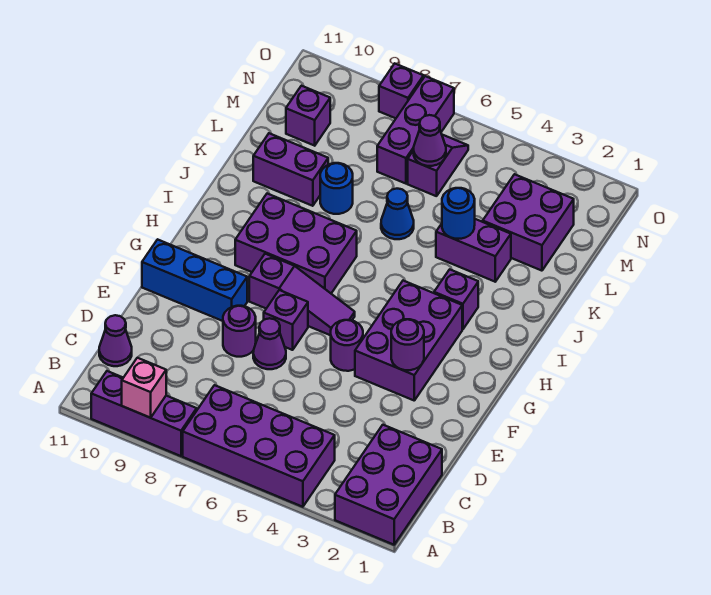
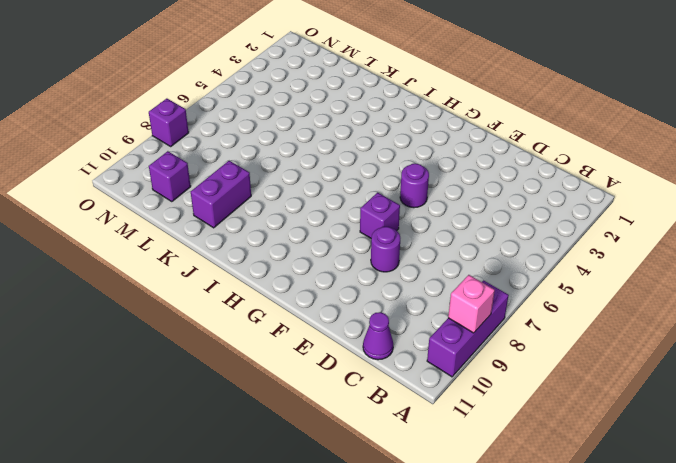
none -> purple 2x3 brick [335,425,442,545]
none -> purple 2x4 brick [183,385,335,507]
none -> purple 1x1 cone [253,318,286,369]

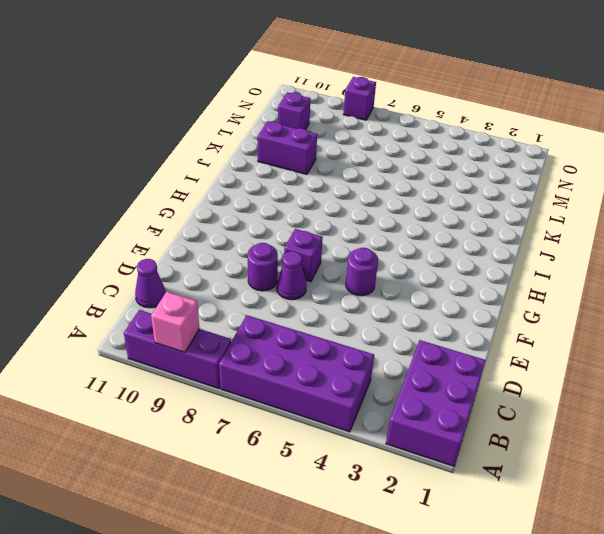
none -> purple 2x3 brick [355,281,462,400]
none -> blue 1x3 brick [142,239,247,321]
none -> purple 1x3 slope [249,254,355,335]

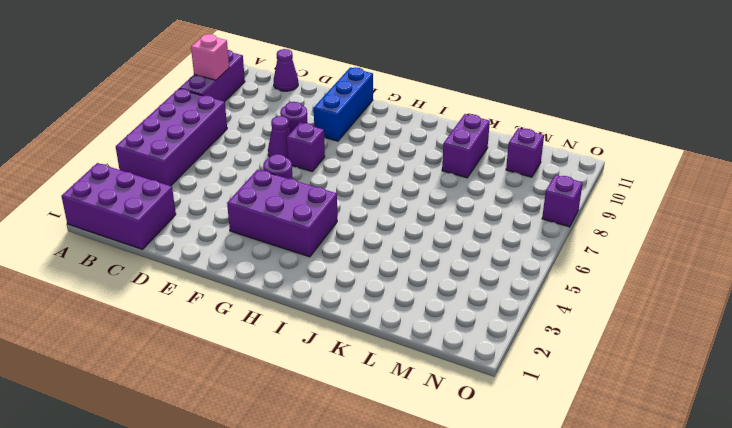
none -> purple 1x3 slope [249,254,355,335]
none -> purple 2x3 brick [235,194,357,293]
none -> purple 1x1 brick [434,269,478,329]

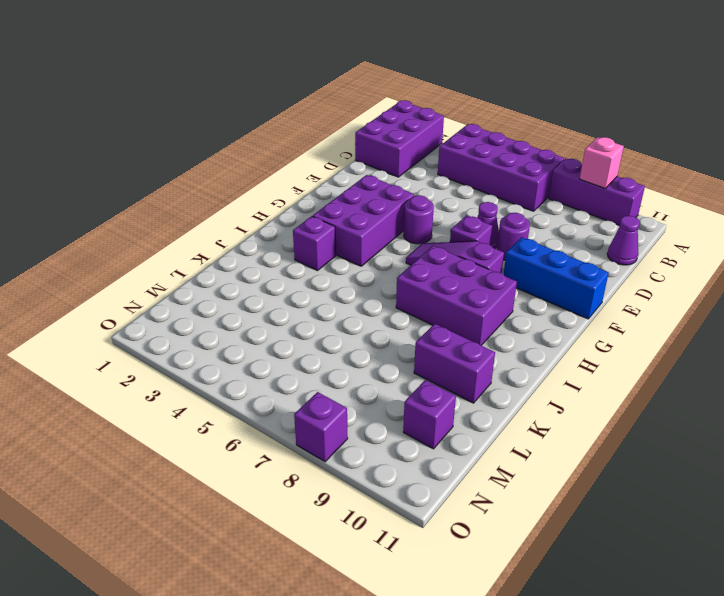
none -> purple 1x2 brick [436,219,511,282]
none -> blue 1x1 cone [381,189,414,239]
none -> blue 1x1 round brick [320,163,353,214]

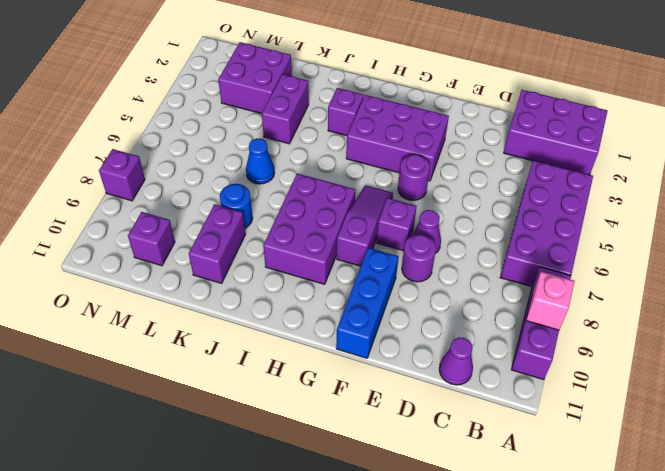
none -> purple 1x2 slope [408,135,468,196]
none -> purple 1x3 brick [377,76,454,184]
none -> purple 1x1 round brick [391,319,424,370]

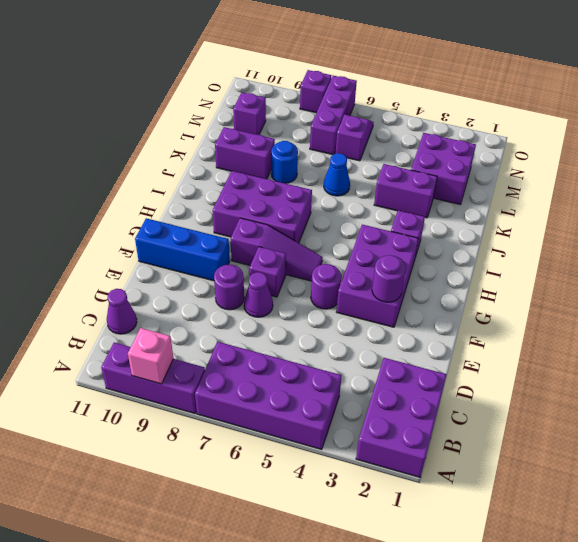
none -> blue 1x1 round brick [442,188,475,239]
none -> purple 1x1 cone [414,115,446,166]

